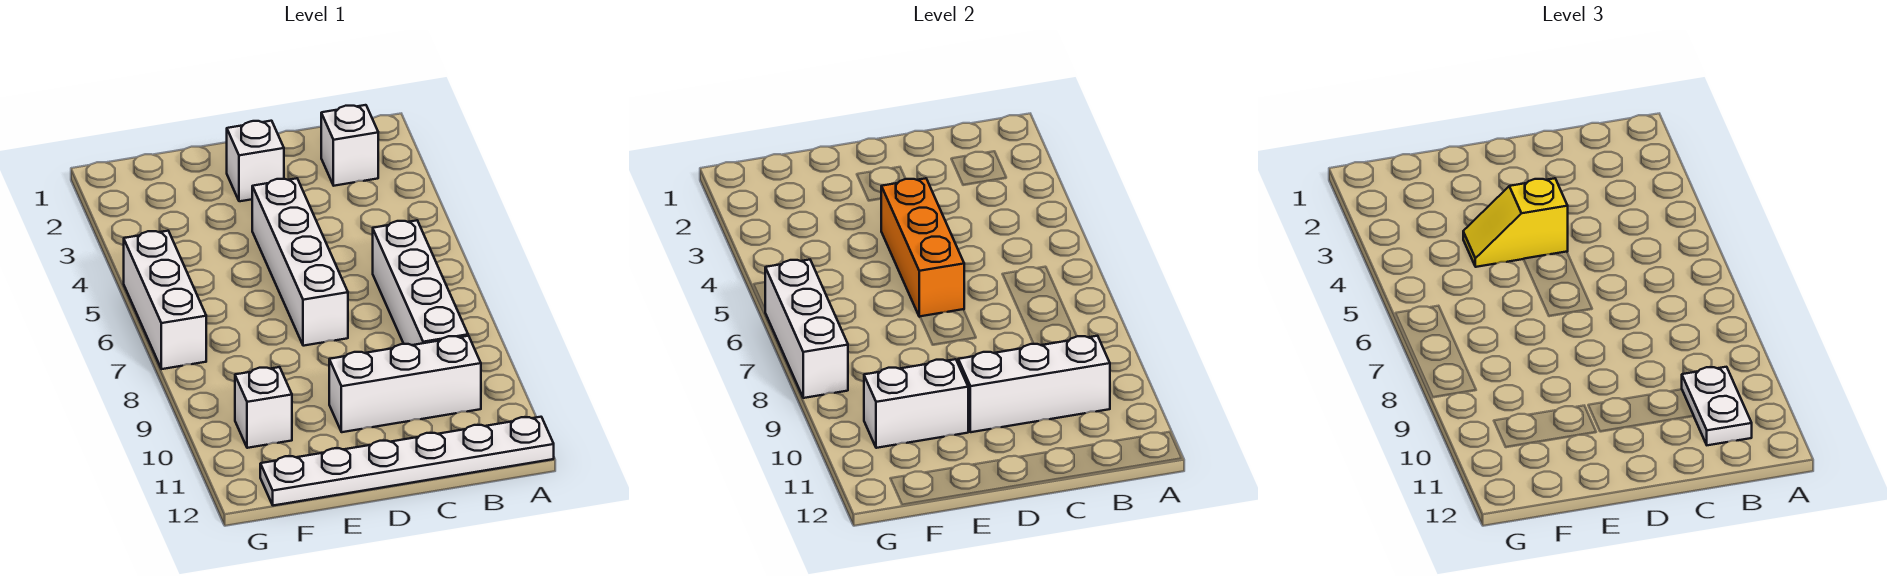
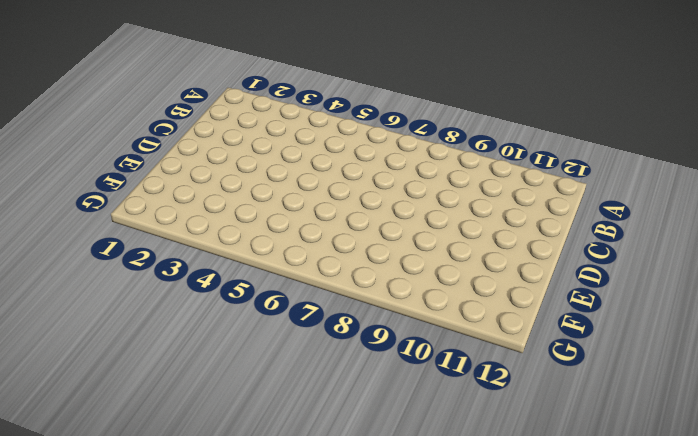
none -> white 1x6 plate [260,417,554,506]
none -> white 1x1 brick [321,105,378,186]
none -> white 1x4 brick [373,220,468,345]

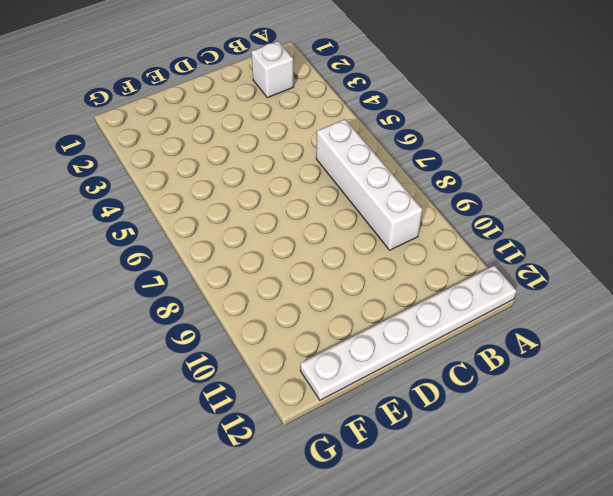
none -> white 1x3 brick [329,336,481,432]
none -> white 1x1 brick [227,121,284,201]
none -> white 1x4 brick [252,178,348,346]

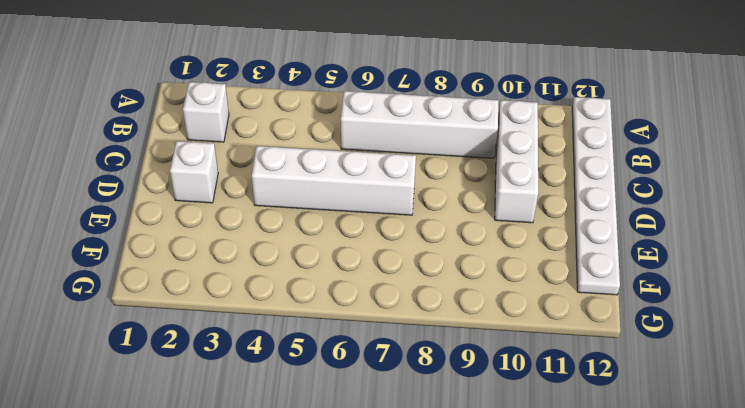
none -> white 1x1 brick [235,367,292,448]
none -> white 1x3 brick [124,231,206,369]
none -> white 1x3 brick [958,336,1110,432]

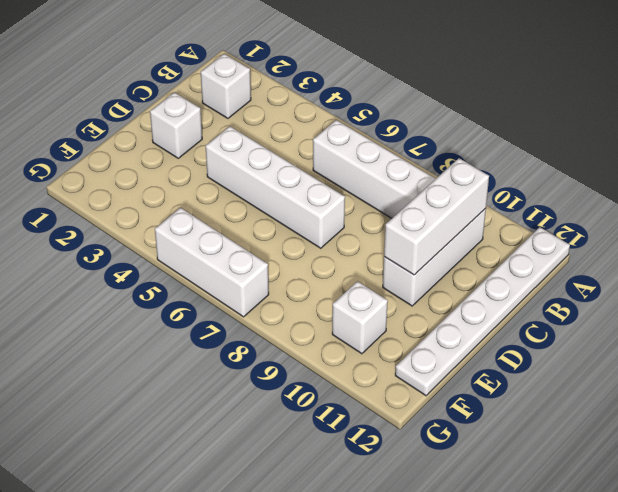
none -> orange 1x3 brick [881,178,964,317]
none -> white 1x2 brick [864,359,968,448]
none -> white 1x3 brick [765,260,848,398]

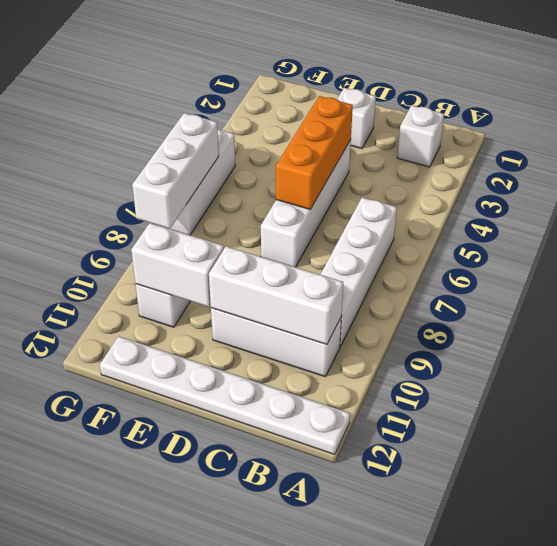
none -> white 1x2 plate [1682,367,1752,445]
none -> yellow 1x2 slope [1463,178,1568,267]

